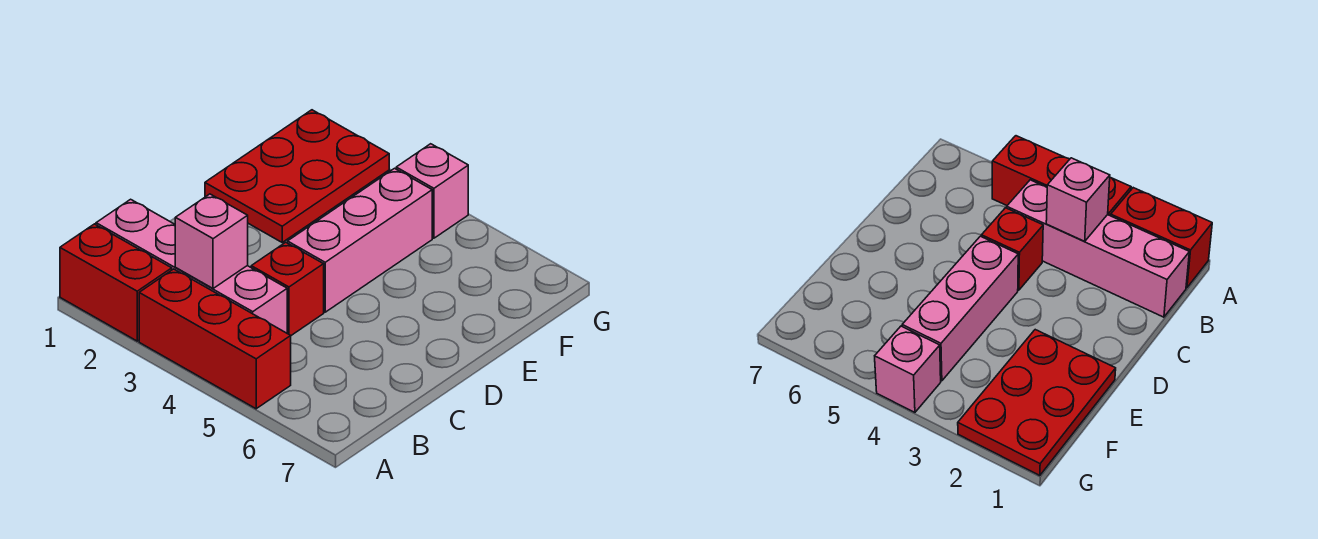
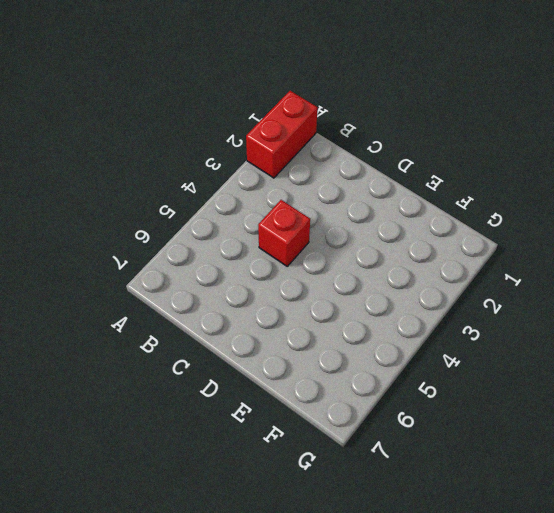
none -> red 1x3 brick [139,269,291,409]
none -> pink 1x4 brick [96,199,287,333]

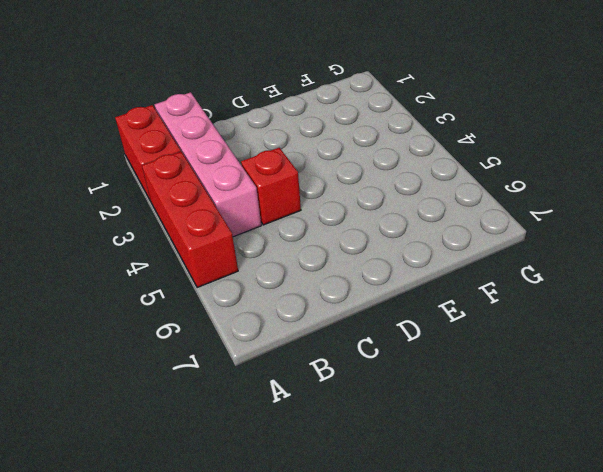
none -> pink 1x3 brick [288,168,432,312]
none -> red 2x3 plate [205,110,389,242]

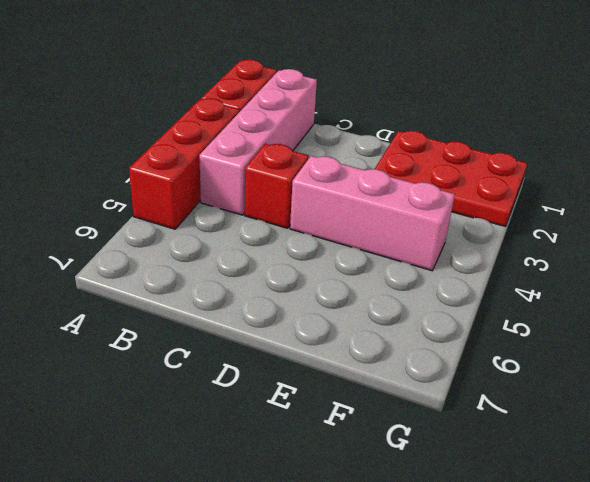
none -> pink 1x1 brick [396,144,468,238]
none -> pink 1x1 brick [175,194,248,289]

